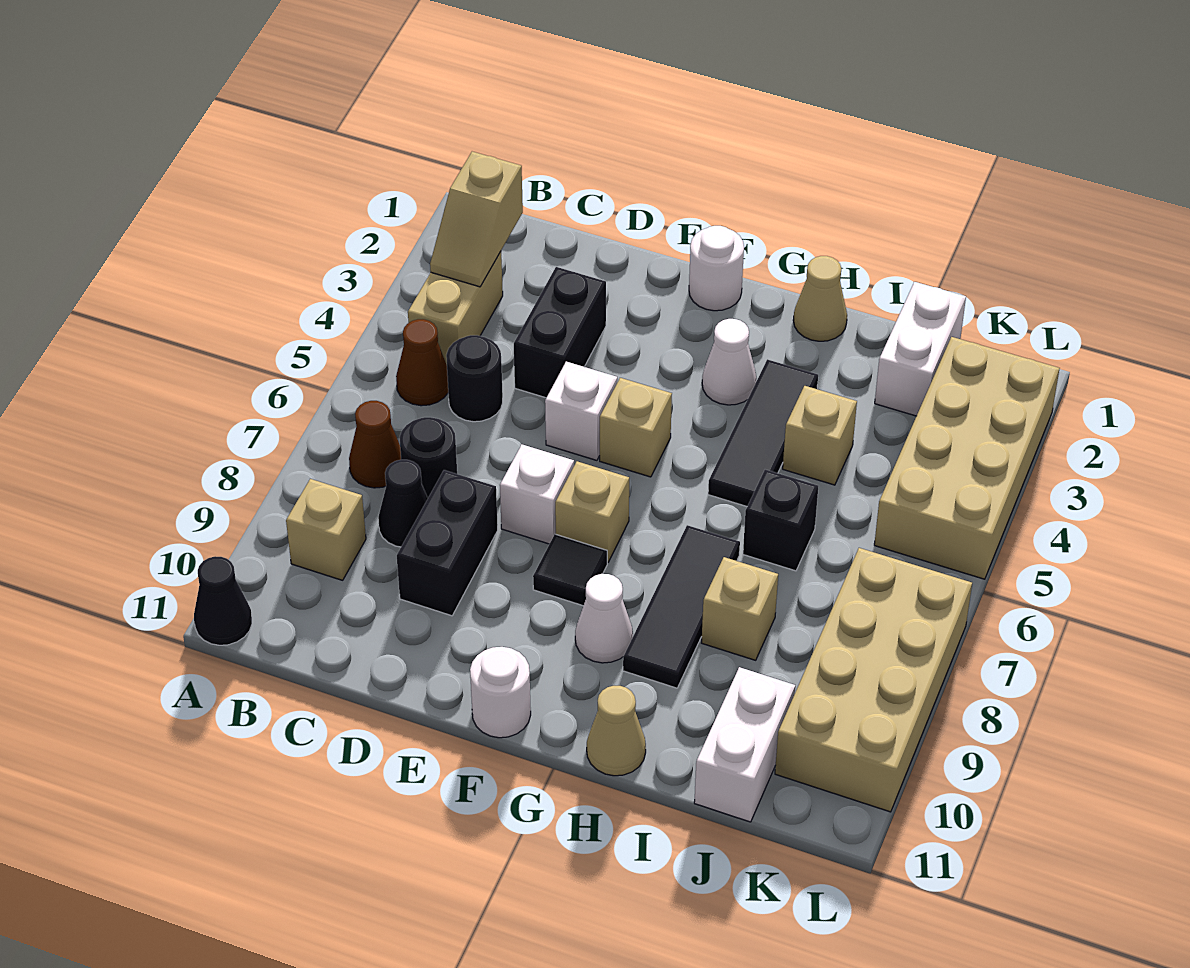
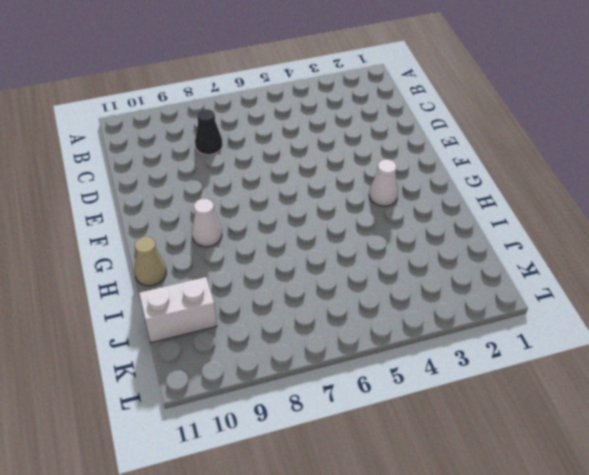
none -> black 1x1 cone [194,556,252,645]
none -> tan 1x2 brick [408,252,503,365]
none -> brown 1x1 cone [396,319,448,406]
none -> brown 1x1 cone [349,401,401,488]

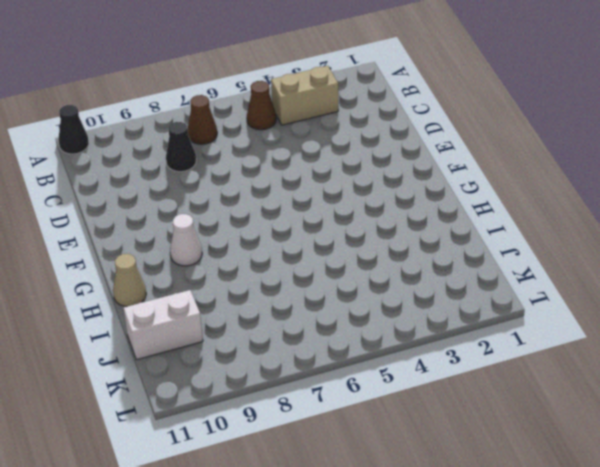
none -> tan 1x1 brick [286,479,366,580]
none -> black 1x1 round brick [446,335,503,422]
none -> black 1x1 round brick [400,417,457,498]
none -> black 1x2 brick [514,267,606,398]

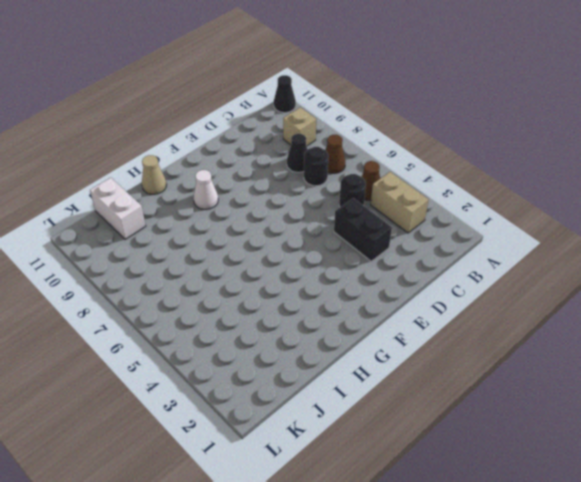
none -> black 1x2 brick [397,470,498,616]
none -> white 1x1 brick [545,362,617,460]
none -> white 1x1 brick [500,444,574,544]
none -> white 1x1 round brick [689,226,744,311]

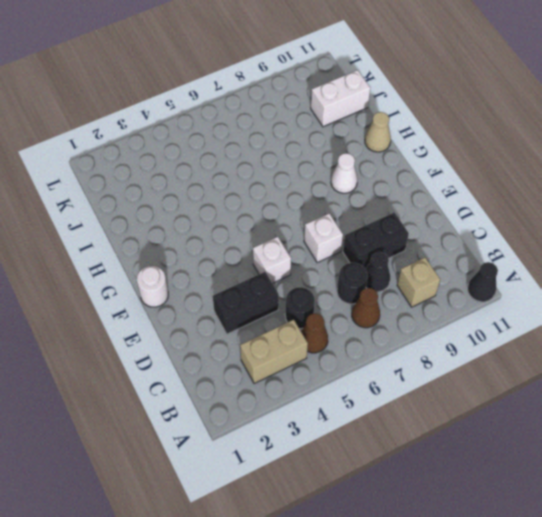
none -> tan 1x1 brick [600,378,672,477]
none -> tan 1x1 brick [555,461,629,562]
none -> black 1x1 tile [533,534,607,606]
none -> white 1x1 round brick [470,647,531,738]

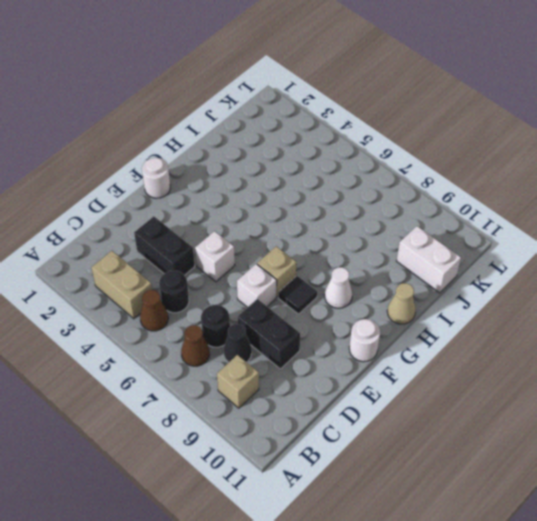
none -> black 1x1 cone [194,556,252,645]
none -> tan 1x1 brick [600,378,672,477]
none -> white 1x1 cone [702,319,757,405]
none -> tan 1x1 cone [793,256,847,341]

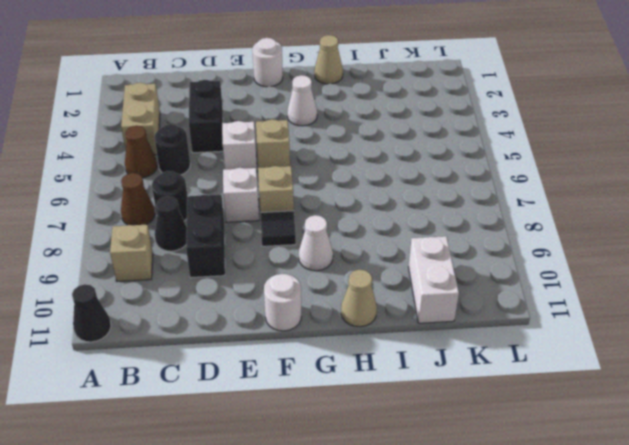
none -> black 1x3 tile [708,359,818,506]
none -> black 1x3 tile [623,525,740,688]
none -> tan 1x1 brick [783,386,857,485]
none -> black 1x1 brick [743,470,818,571]

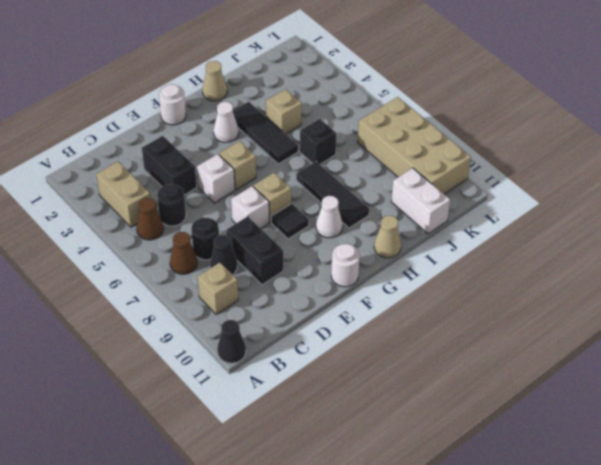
none -> tan 1x1 brick [702,557,778,660]
none -> white 1x2 brick [875,282,966,416]
none -> tan 2x4 brick [874,337,1060,579]
none -> tan 1x2 slope [430,152,523,287]

